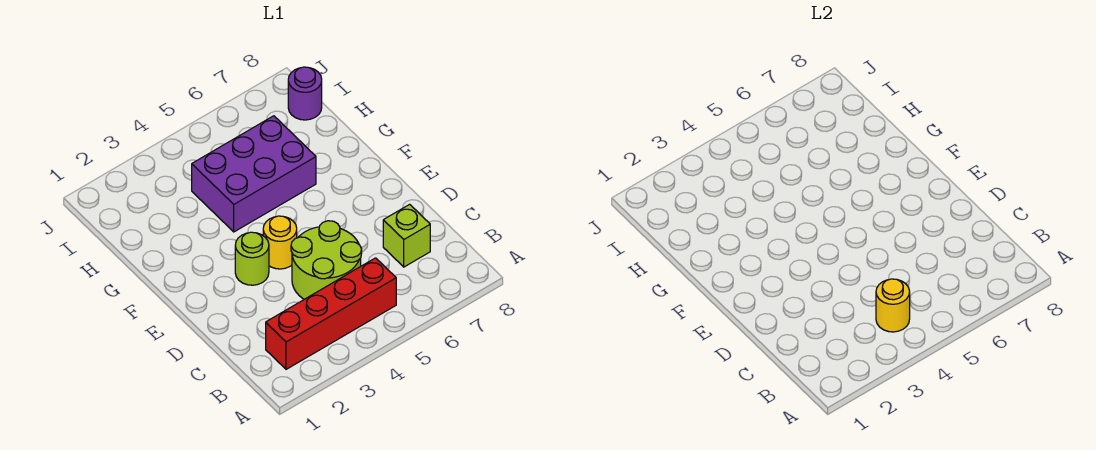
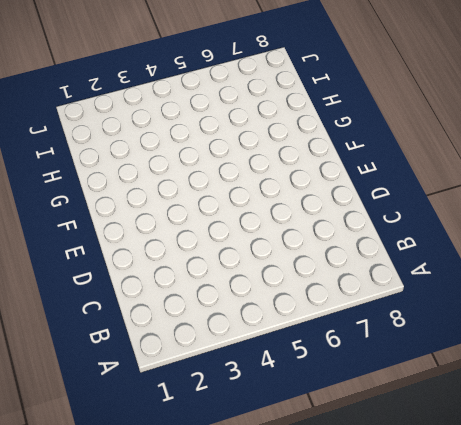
none -> red 1x4 brick [266,258,396,369]
none -> lime 2x2 round brick [291,221,362,299]

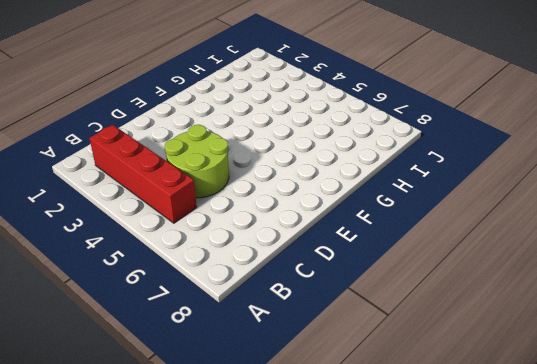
none -> lime 1x1 brick [383,204,430,267]
none -> lime 1x1 round brick [235,232,269,285]

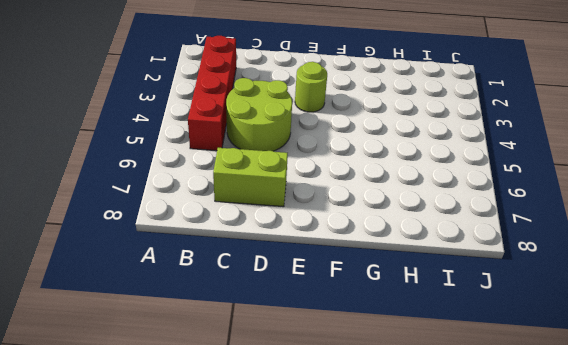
lime 1x2 brick [213,148,288,207] -> lime 1x1 brick [383,204,430,267]
none -> yellow 1x1 round brick [263,216,297,269]
none -> purple 2x3 brick [192,116,316,232]

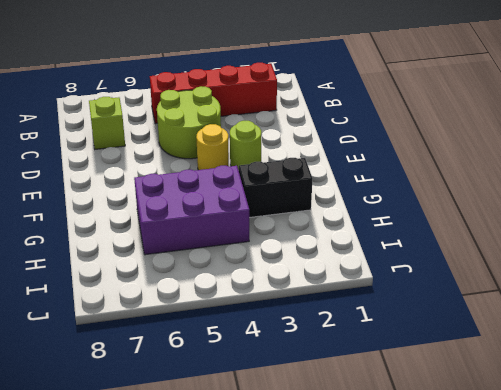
black 1x2 brick [239,158,313,218] -> none
none -> purple 1x1 round brick [288,67,322,120]
none -> yellow 1x1 round brick [876,279,910,332]

